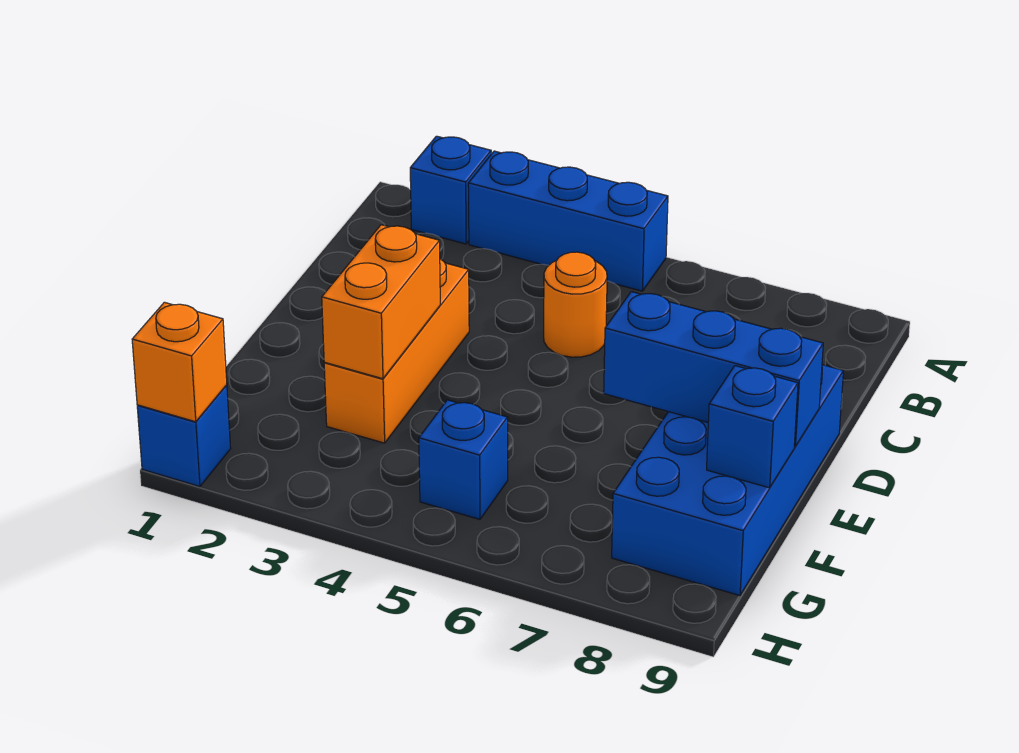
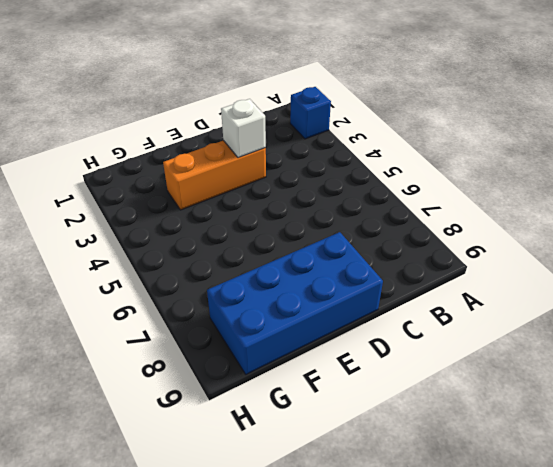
white 1x1 brick [221,99,266,158] -> none
none -> blue 1x3 brick [468,151,668,291]
none -> orange 1x1 round brick [544,252,607,357]

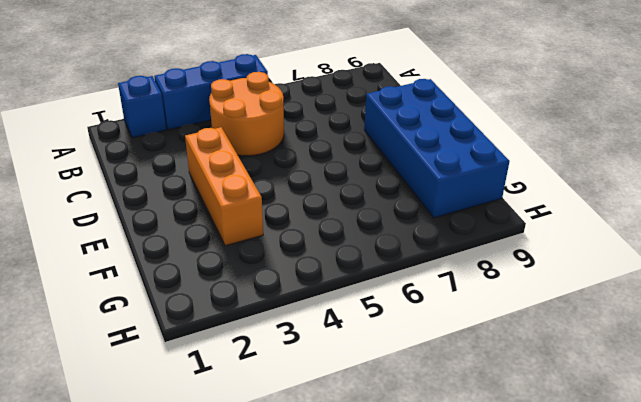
orange 2x2 round brick [209,72,284,156] -> orange 1x1 round brick [544,252,607,357]
none -> blue 1x1 brick [419,400,508,519]
none -> blue 1x1 brick [137,385,231,487]

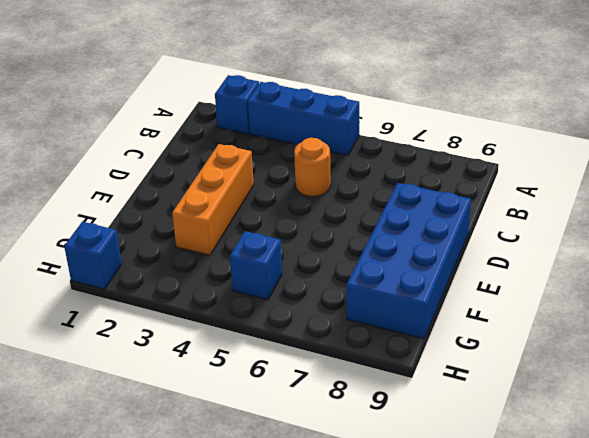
none -> orange 1x2 brick [322,225,440,379]
none -> blue 1x3 brick [604,292,823,447]

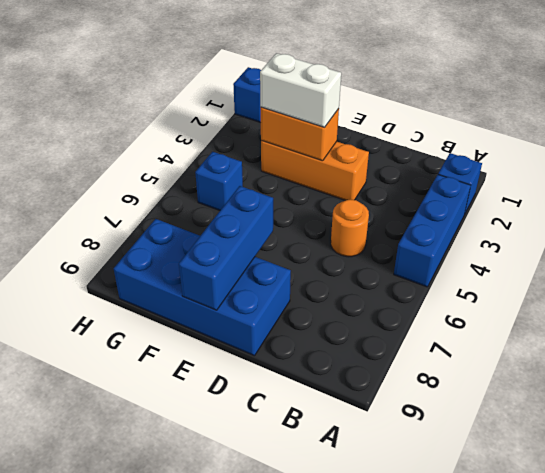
white 1x2 brick [260,53,341,128] -> none
none -> blue 1x1 brick [707,366,798,488]
none -> orange 1x1 brick [132,302,227,422]

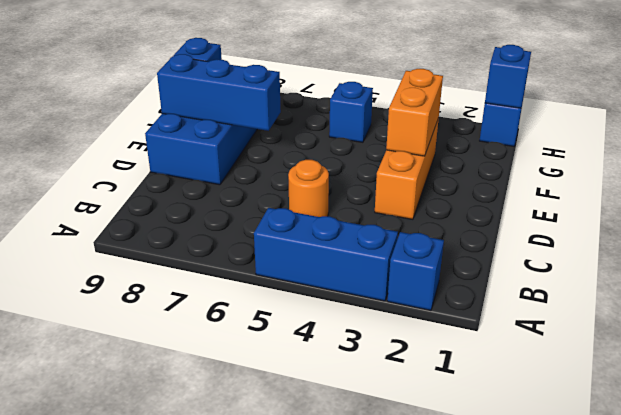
blue 1x1 brick [485,45,531,108] -> orange 1x1 brick [132,302,227,422]

